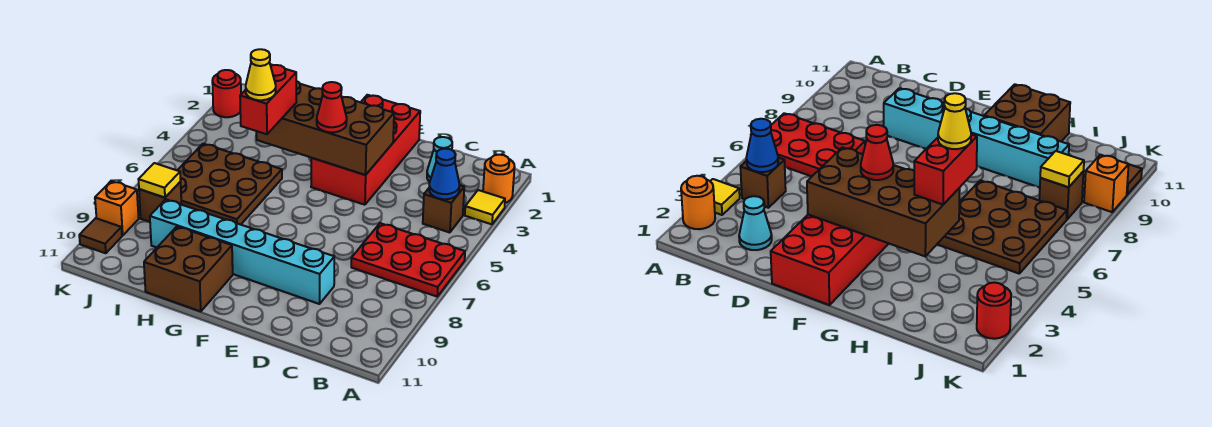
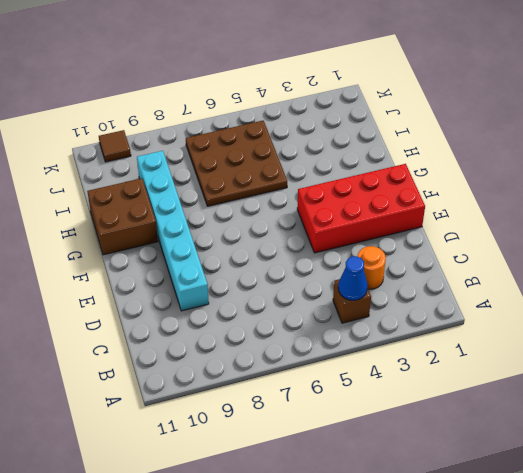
orange 1x1 round brick [357,246,386,289] -> orange 1x1 round brick moved to [483,155,515,203]
none -> yellow 1x1 tile [465,190,505,224]
none -> red 2x3 plate [351,223,465,296]
none -> cyan 1x1 cone [427,137,452,182]

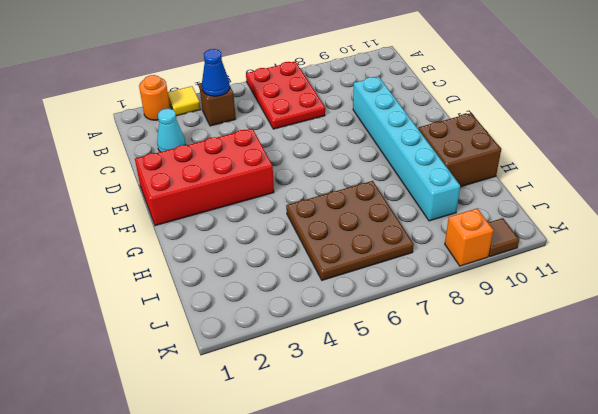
none -> brown 1x1 brick [139,182,182,222]
none -> red 1x1 round brick [212,70,241,117]
none -> brown 2x4 brick [256,81,394,175]

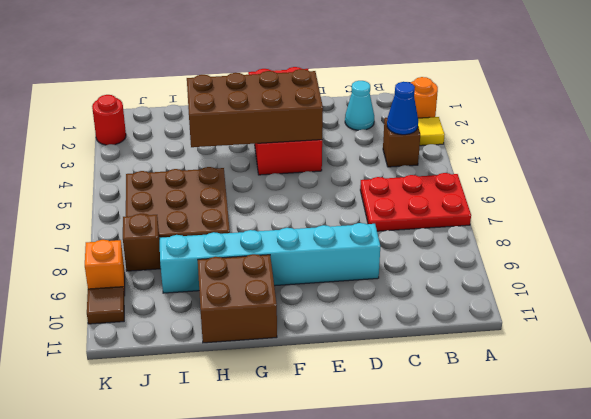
none -> yellow 1x1 tile [138,163,181,198]
none -> red 1x1 cone [317,82,347,132]
none -> red 1x2 brick [240,64,296,134]

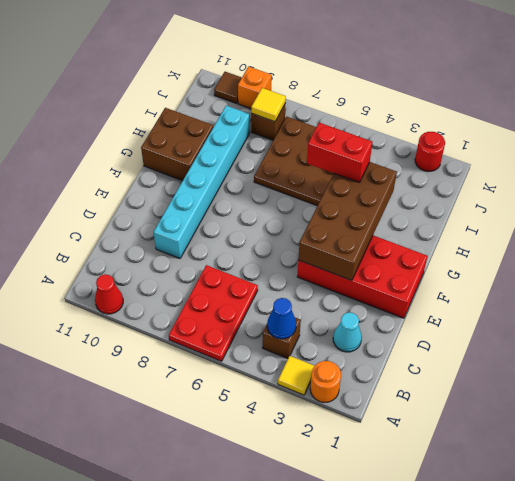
red 1x1 cone [95,274,123,314] -> red 1x1 cone moved to [317,82,347,132]
none -> yellow 1x1 cone [246,49,276,100]

